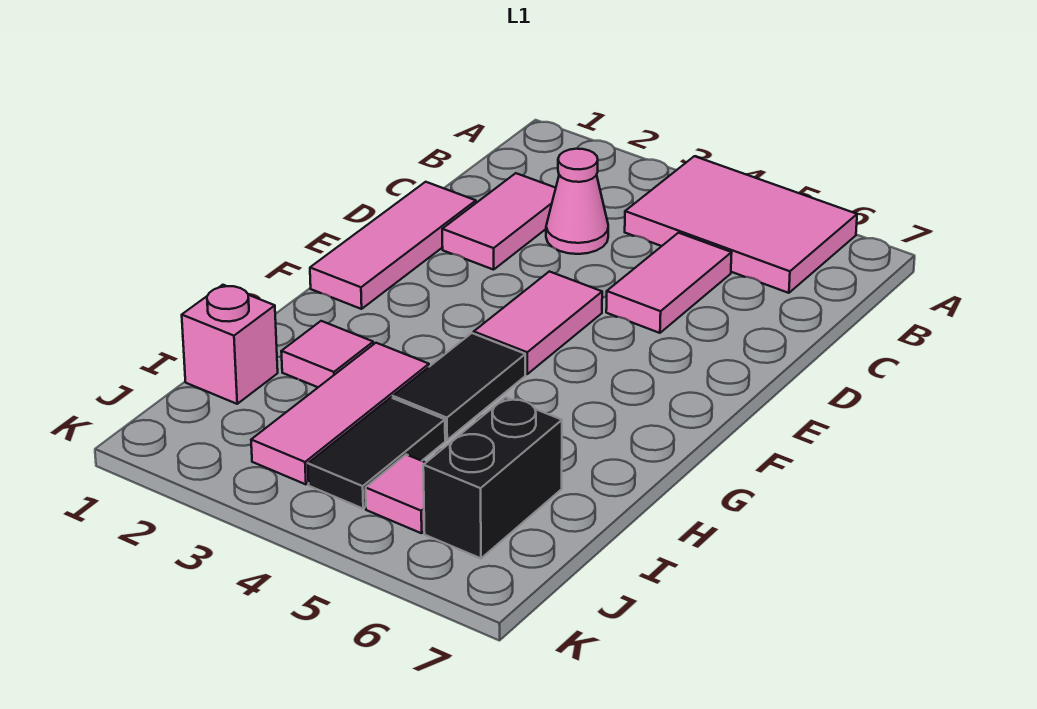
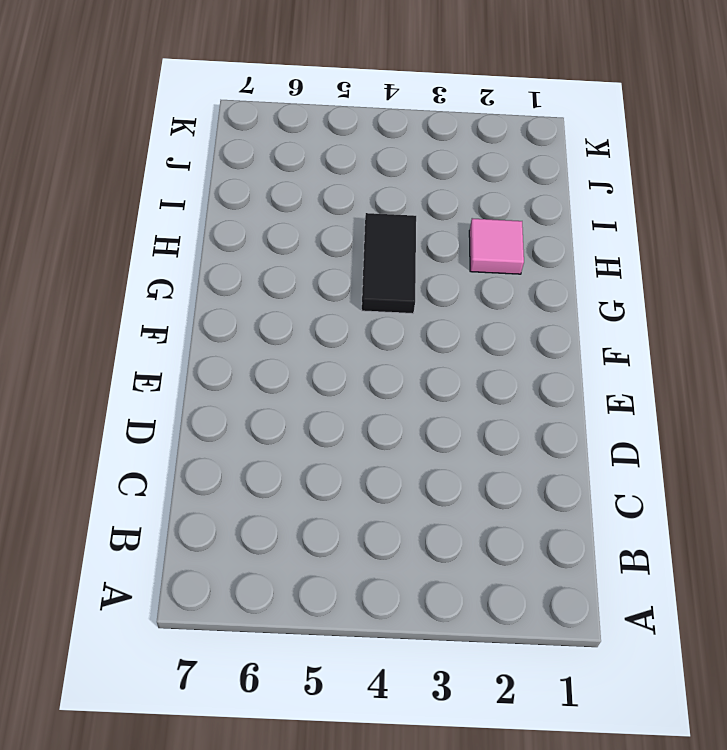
none -> pink 2x3 tile [625,156,857,293]
none -> pink 1x2 tile [442,173,556,270]
none -> pink 1x1 cone [546,149,608,254]

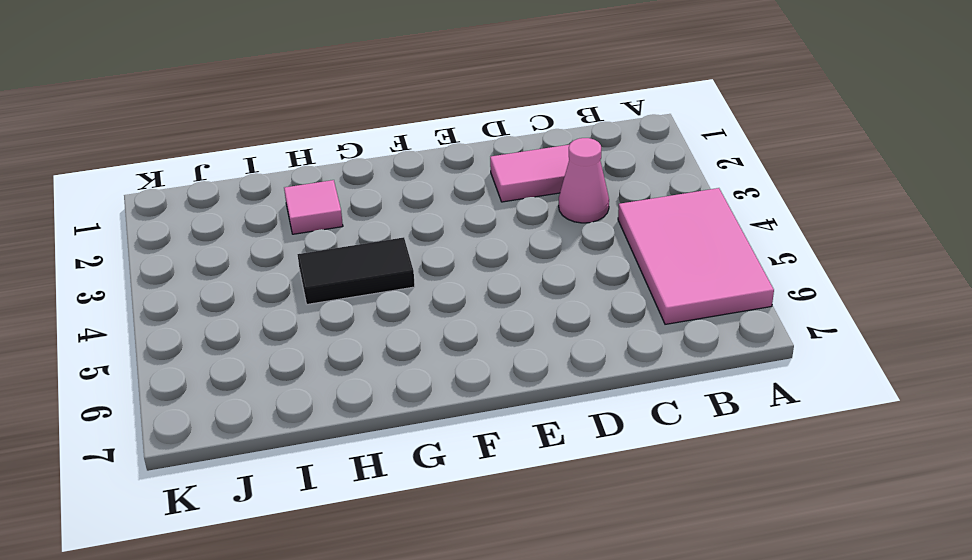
none -> pink 1x2 tile [606,233,732,333]
none -> pink 1x3 tile [310,182,476,309]
none -> pink 1x2 tile [474,271,602,374]

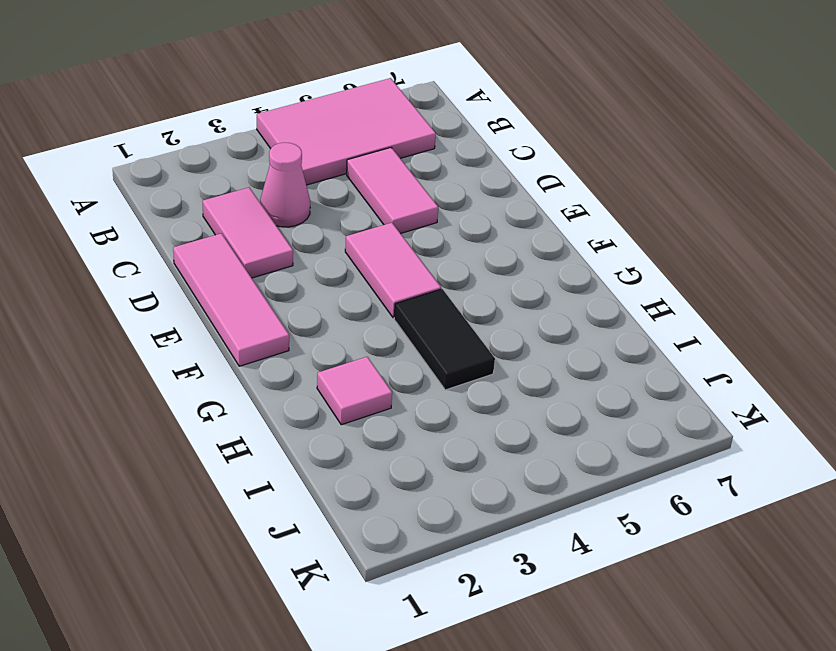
none -> pink 1x3 tile [251,343,429,484]
none -> pink 1x1 brick [182,285,278,404]
none -> black 1x2 tile [308,398,445,509]

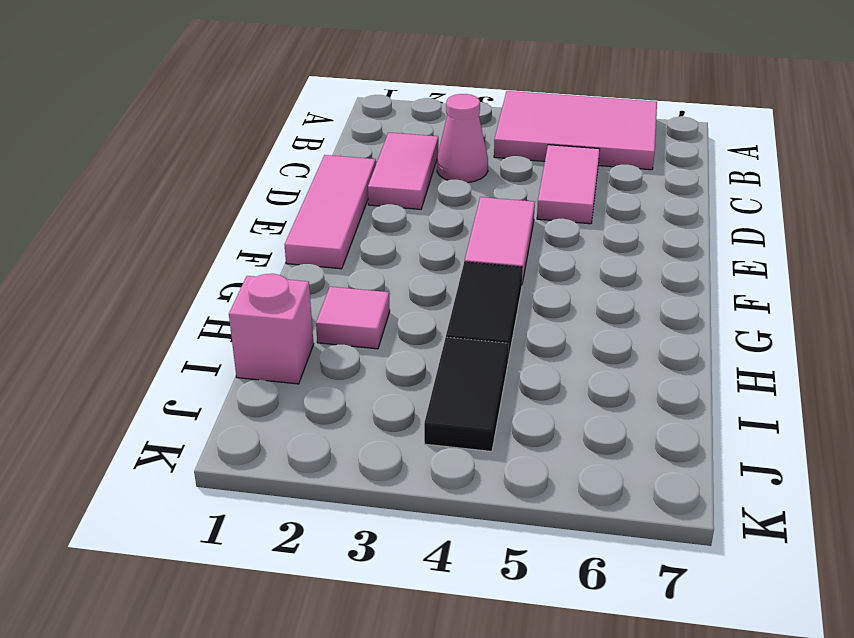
none -> pink 1x3 tile [251,343,429,484]
none -> black 1x2 brick [423,397,562,558]
none -> pink 1x1 tile [366,455,426,533]

